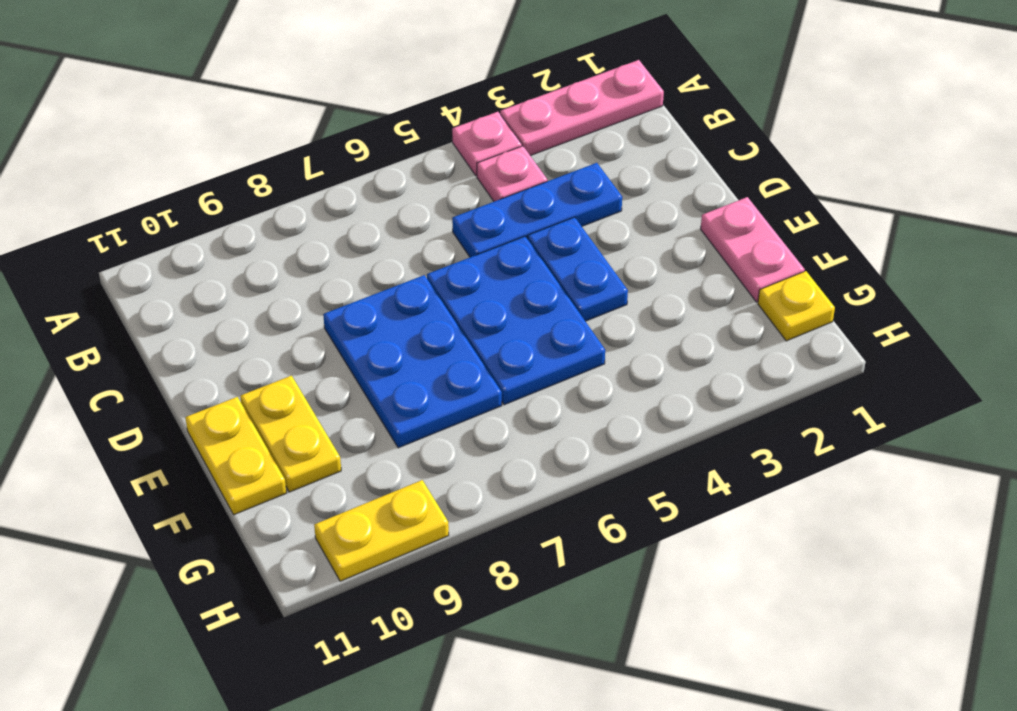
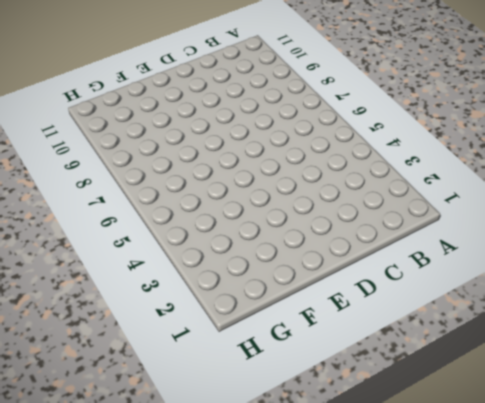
none -> pink 1x3 plate [500,60,664,156]
none -> pink 1x1 plate [452,112,522,176]
none -> pink 1x1 plate [477,146,547,201]

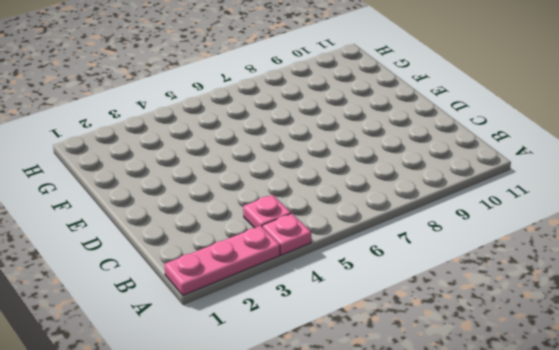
none -> blue 1x3 plate [452,163,622,257]
none -> blue 1x2 plate [528,217,628,321]
none -> blue 2x3 plate [427,236,605,405]

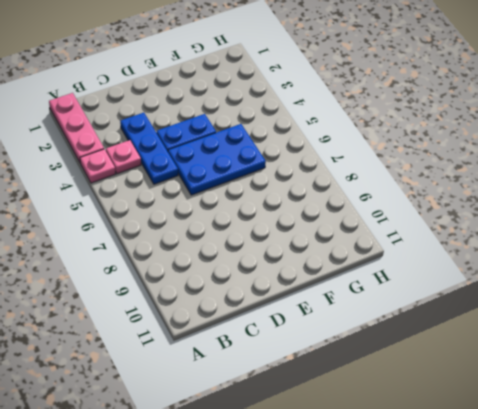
none -> blue 2x3 plate [323,275,502,448]
none -> pink 1x2 plate [701,197,805,302]
none -> yellow 1x2 plate [240,376,341,492]

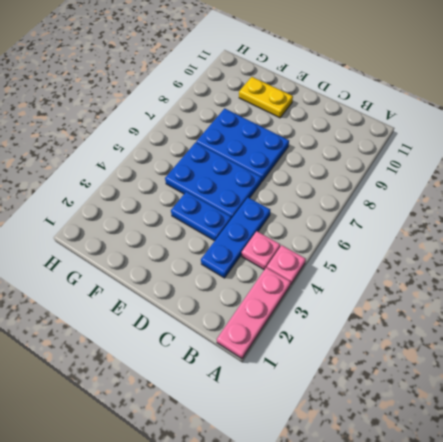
none -> pink 1x2 plate [701,197,805,302]
none -> yellow 1x2 plate [185,397,286,515]
none -> yellow 1x1 plate [758,271,835,341]

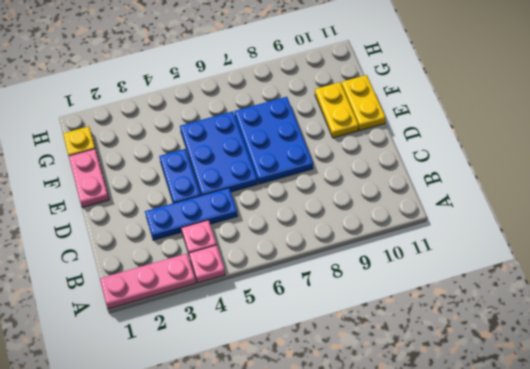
none -> yellow 1x2 plate [314,480,449,581]

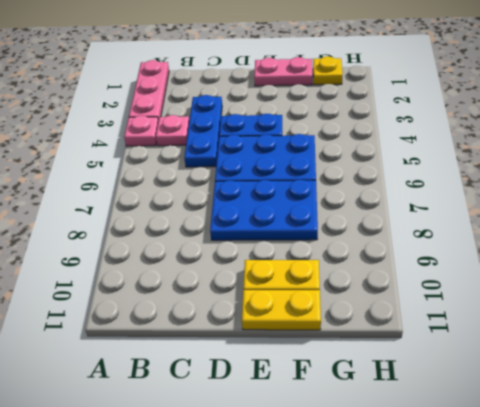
none -> yellow 1x2 plate [314,480,449,581]

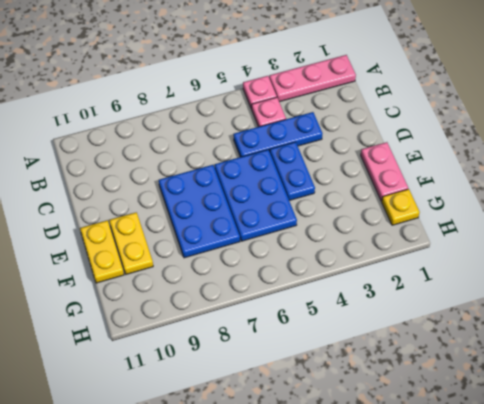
none -> yellow 1x2 plate [314,480,449,581]

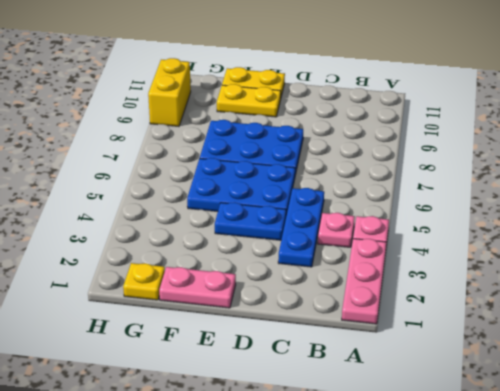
yellow 1x2 brick [148,58,191,126] -> yellow 1x2 plate [314,480,449,581]

